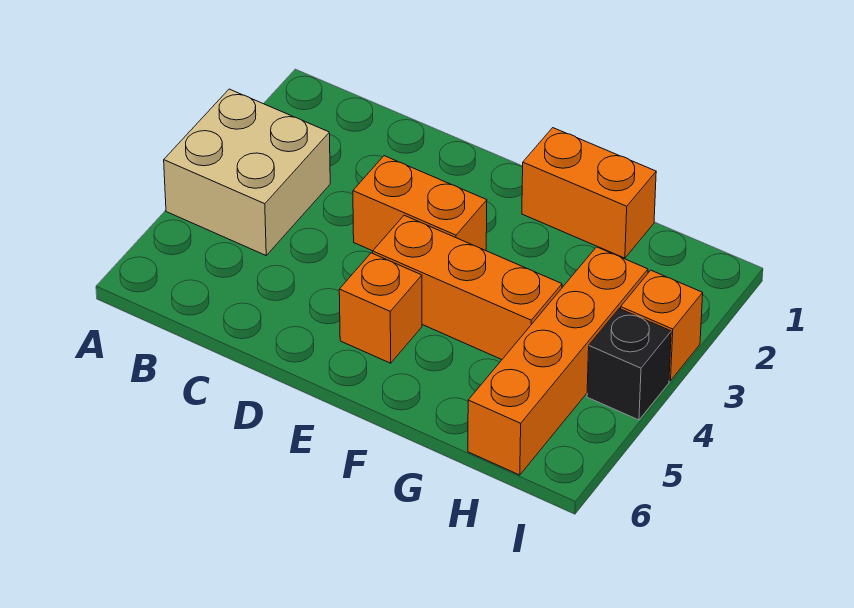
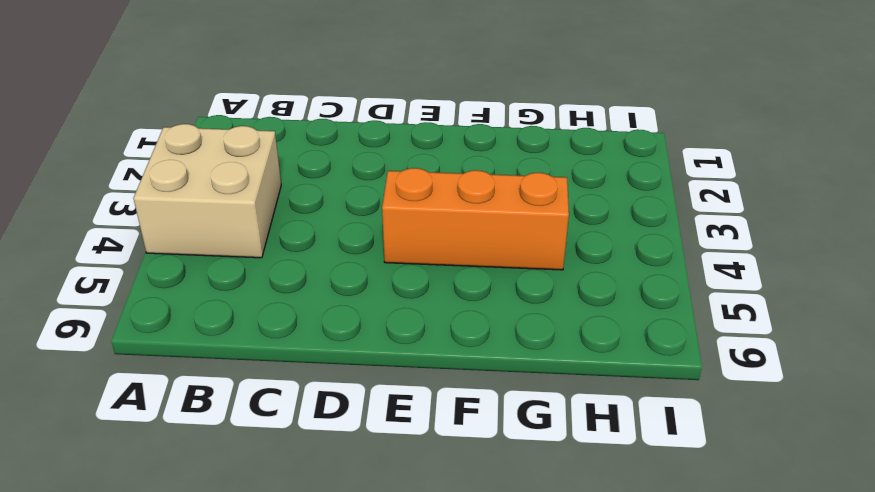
none -> orange 1x2 brick [353,156,487,251]
none -> orange 1x1 brick [339,253,422,363]

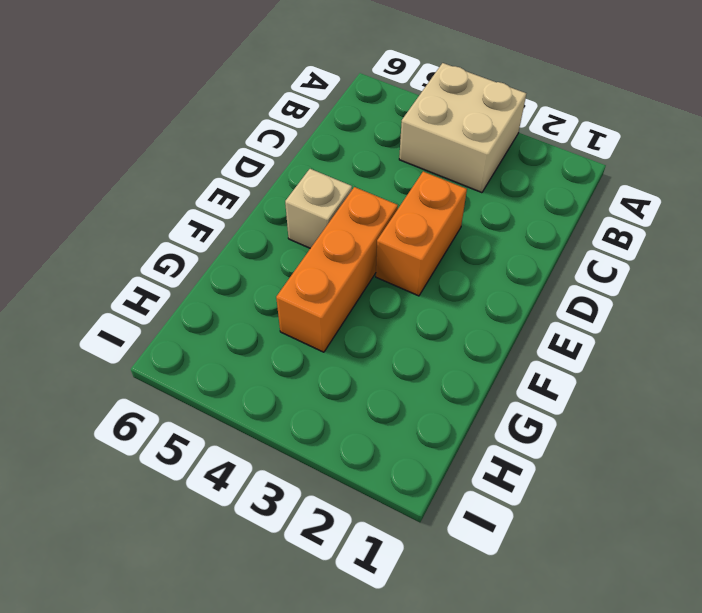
tan 1x1 brick [285,169,352,248] -> orange 1x1 brick [339,253,422,363]
none -> orange 1x2 brick [522,128,656,258]
none -> orange 1x4 brick [468,247,648,475]

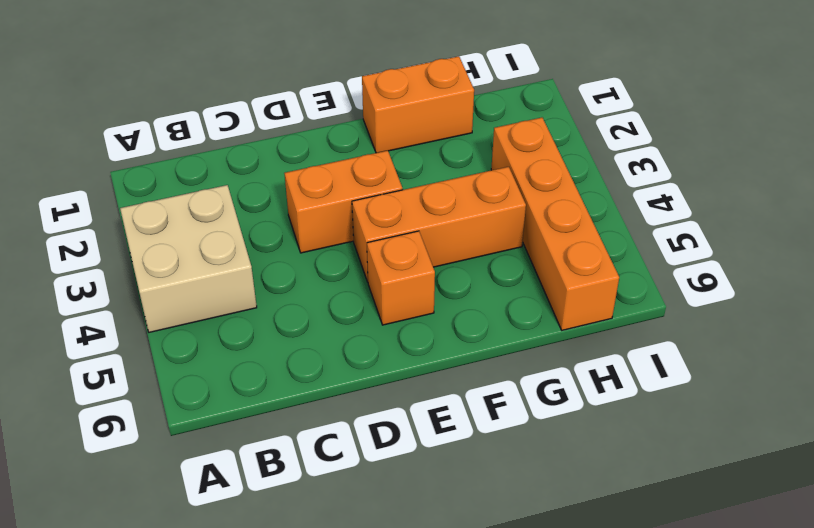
none -> orange 1x1 brick [621,270,703,381]
none -> black 1x1 brick [587,309,671,420]

